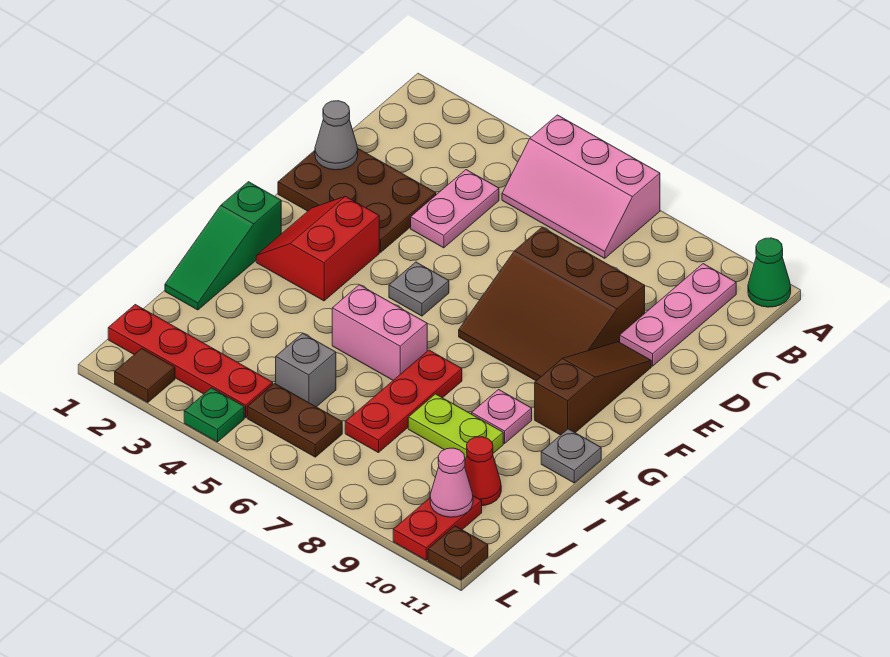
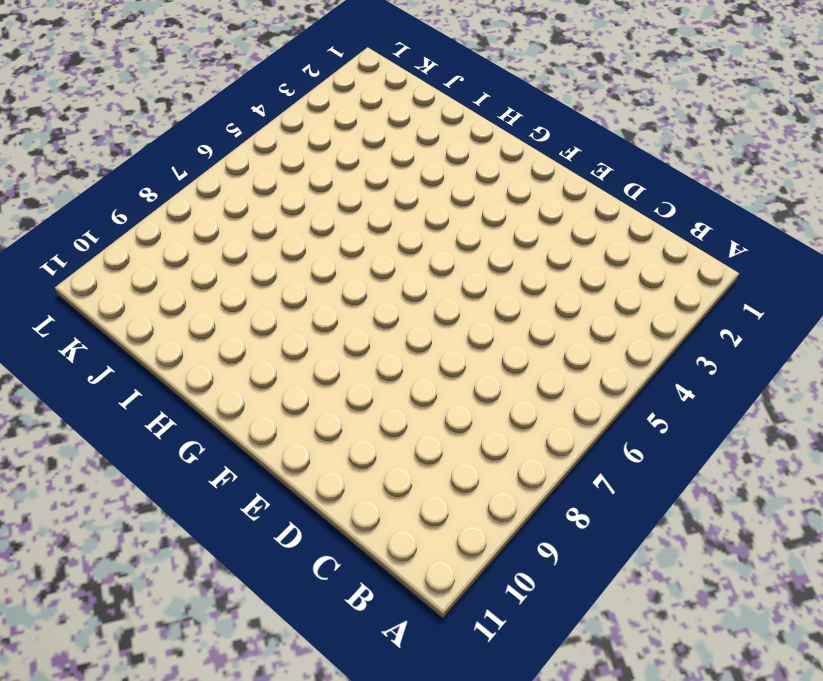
none -> pink 2x3 slope [502,115,660,258]
none -> green 1x1 cone [748,238,791,307]
none -> pink 1x3 plate [620,264,736,366]

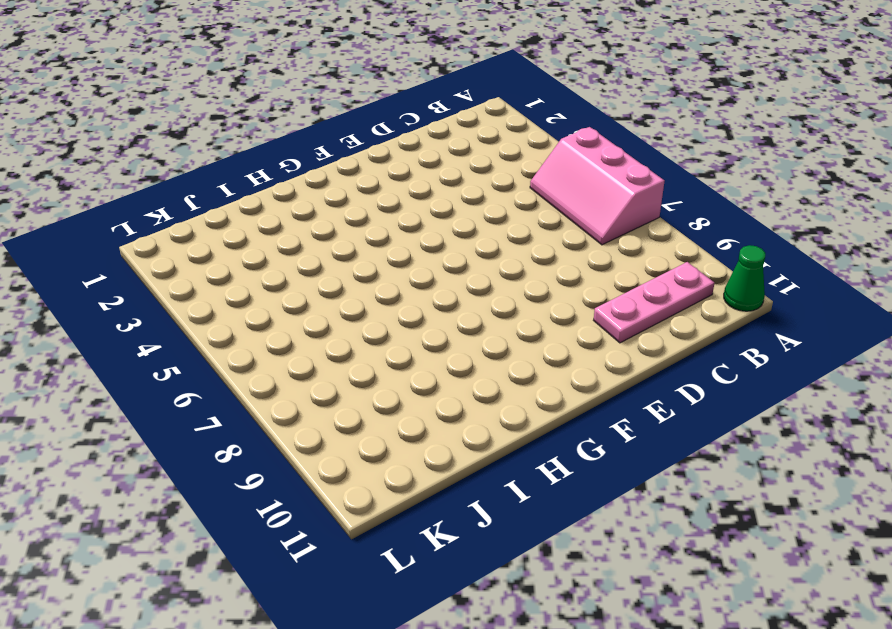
none -> pink 1x2 plate [411,170,499,248]
none -> brown 2x3 plate [278,149,436,252]
none -> brown 3x3 slope [459,227,645,381]

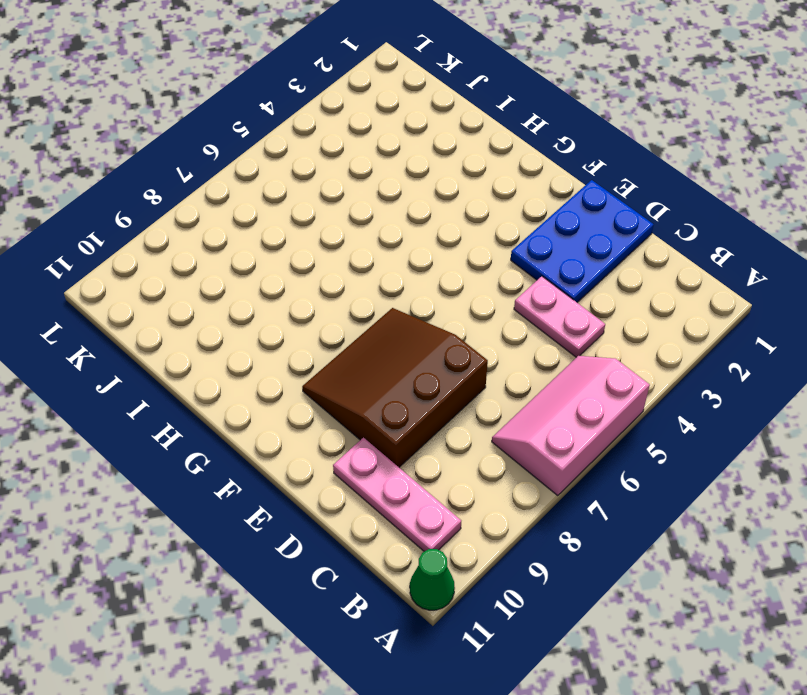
blue 2x3 plate [511,180,654,302] -> brown 2x3 plate [278,149,436,252]
none -> brown 1x3 slope [535,342,651,435]
none -> red 2x2 slope [256,196,379,301]
none -> grey 1x1 plate [389,262,449,316]

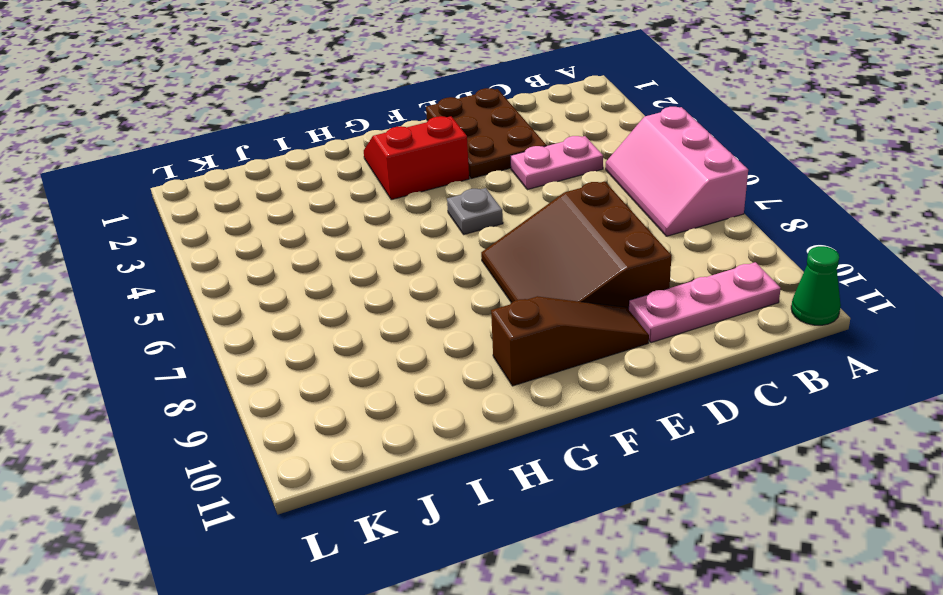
none -> green 1x3 slope [165,182,281,310]
none -> pink 1x2 brick [332,285,427,380]
none -> red 1x3 plate [345,350,462,453]

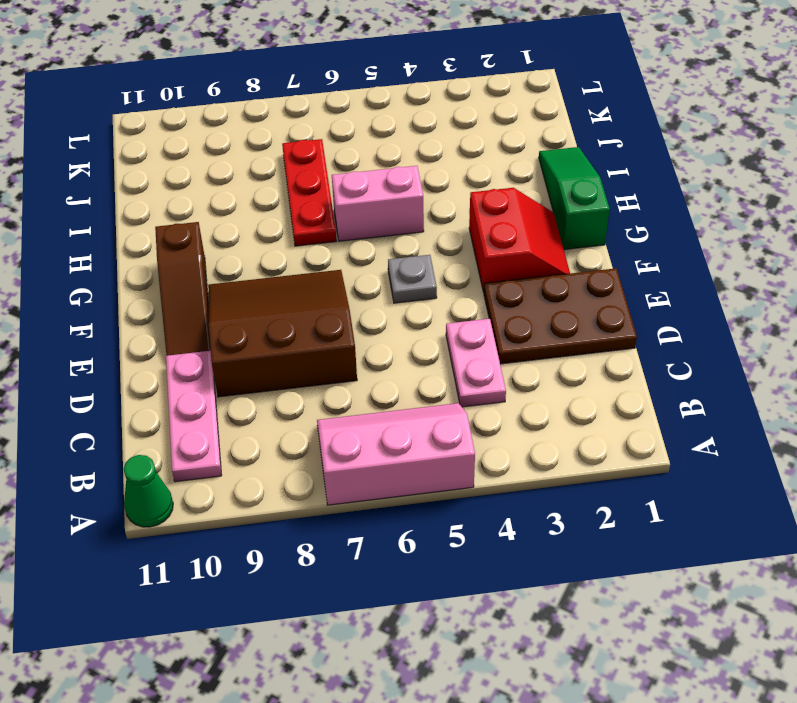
none -> pink 1x1 plate [472,390,532,443]
none -> grey 1x1 plate [541,429,601,483]
none -> lime 1x2 plate [408,394,503,460]

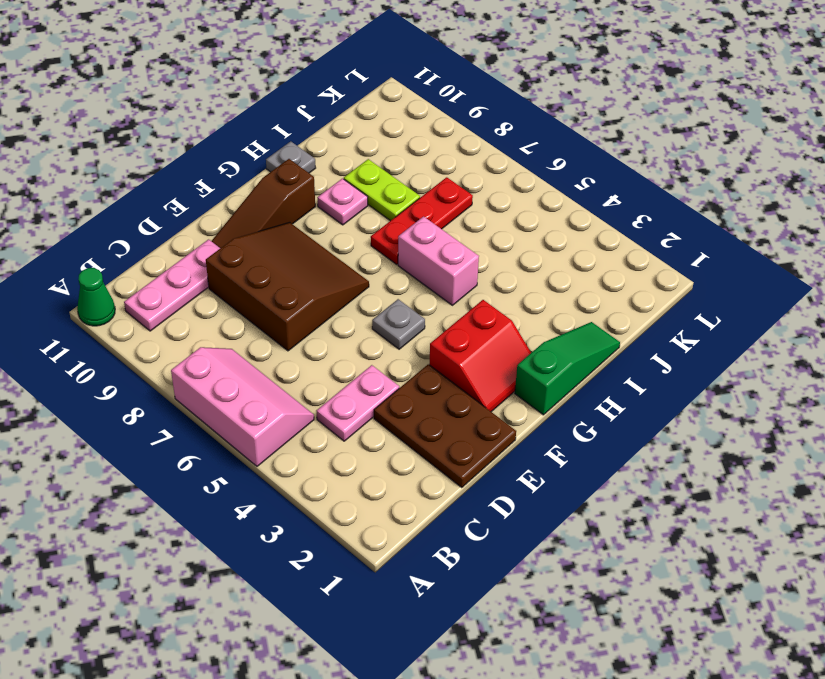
none -> grey 1x1 brick [276,333,336,407]
none -> red 1x1 cone [465,437,501,506]
none -> red 1x4 plate [108,305,273,418]

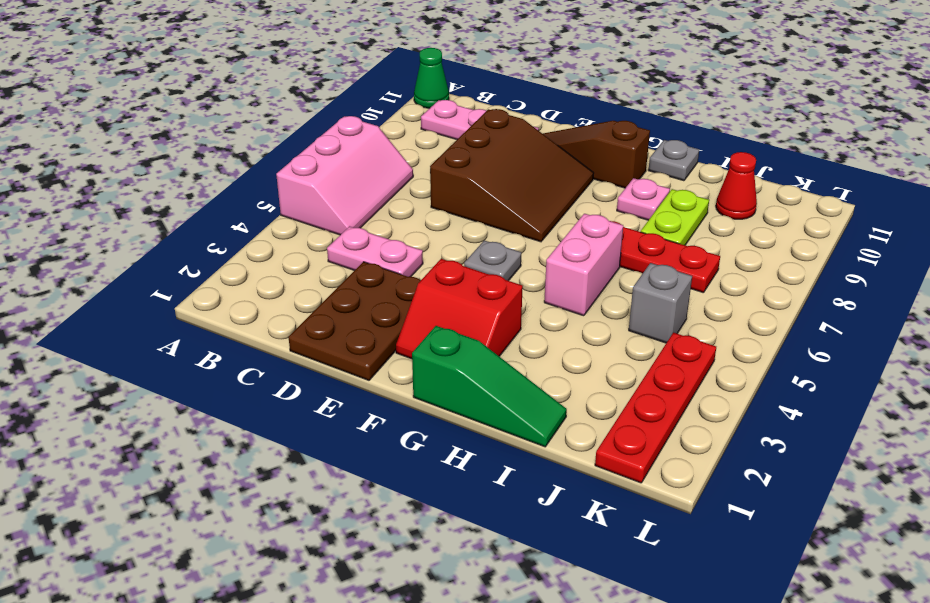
none -> brown 1x2 plate [247,383,342,457]
none -> red 1x2 plate [393,496,482,560]
none -> brown 1x1 tile [115,349,175,402]

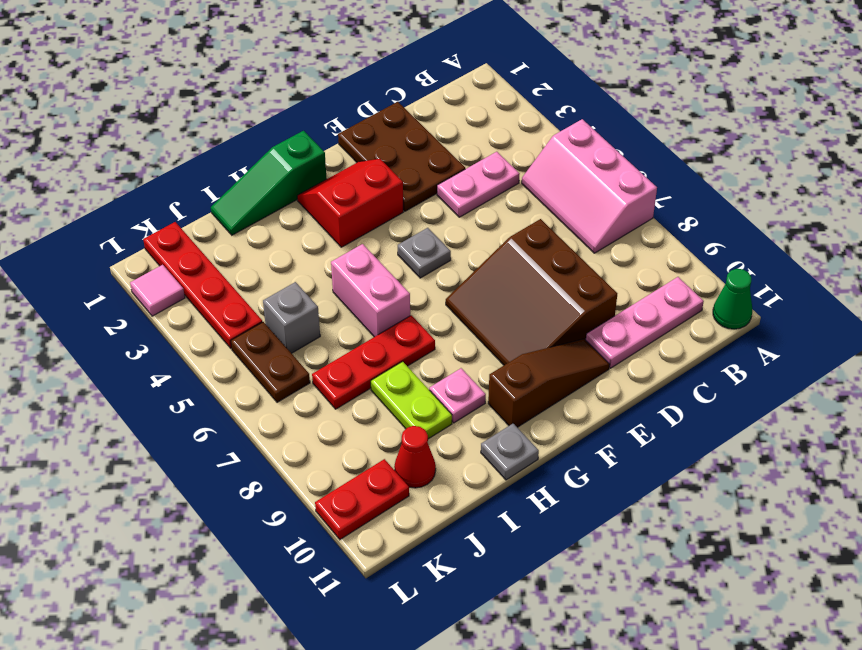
pink 1x1 tile [130,265,185,316] -> brown 1x1 tile [115,349,175,402]
none -> green 1x1 plate [184,388,244,442]
none -> brown 1x1 plate [428,526,488,580]
none -> grey 1x1 cone [315,101,358,170]

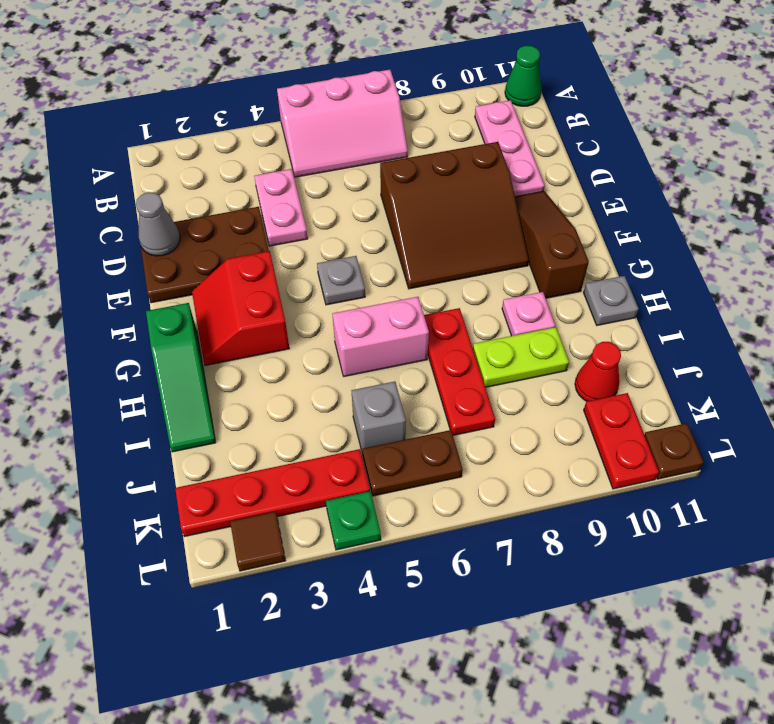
none -> pink 1x1 cone [430,448,473,517]

